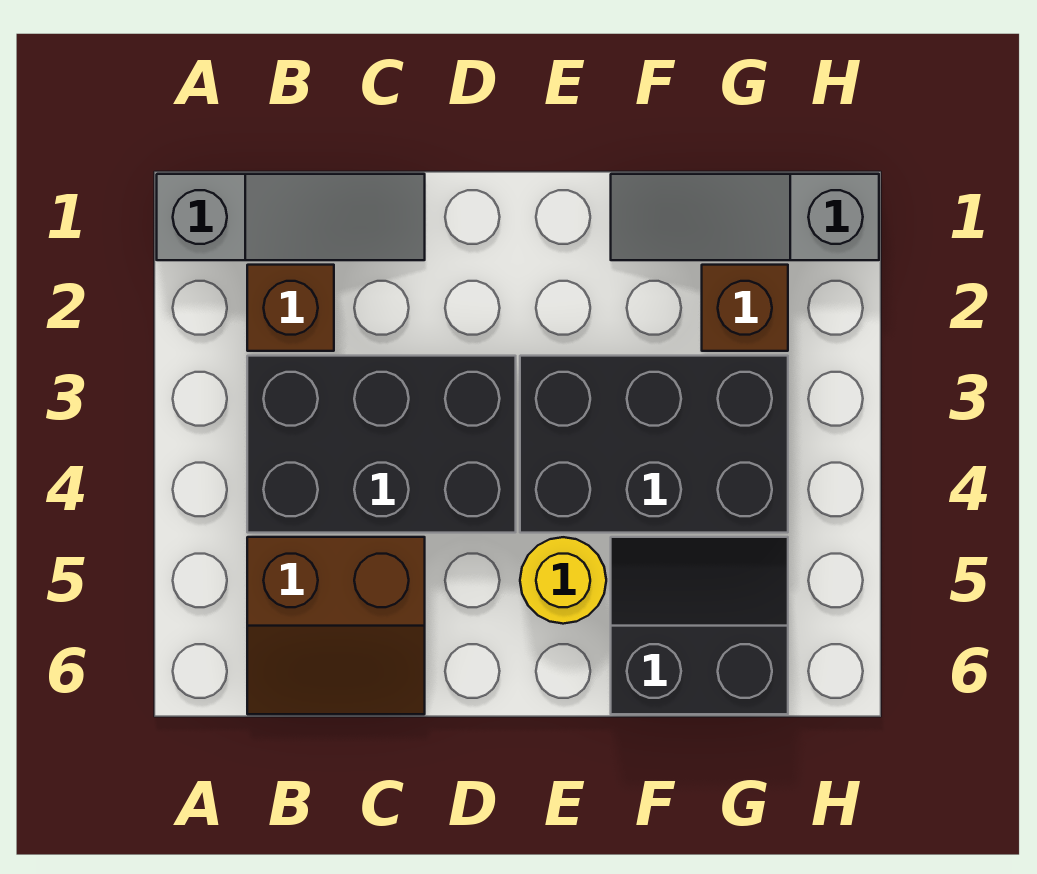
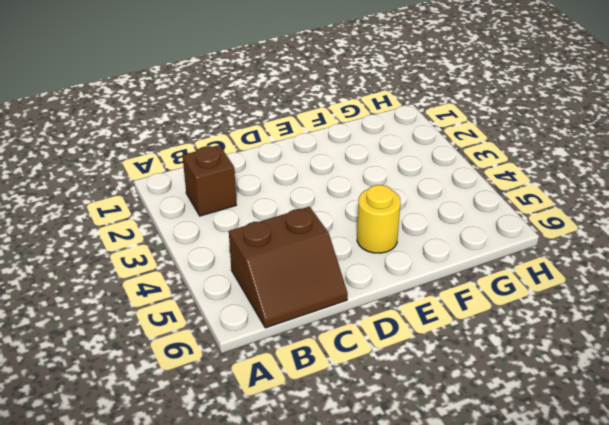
none -> grey 1x3 slope [157,174,425,260]
none -> black 2x3 brick [247,356,516,533]

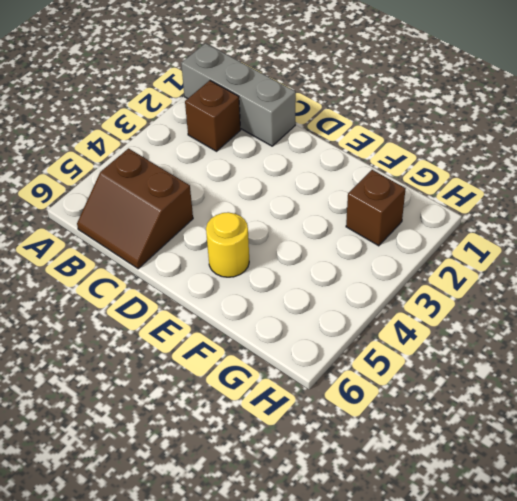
grey 1x3 brick [181,43,296,146] -> grey 1x3 slope [157,174,425,260]
none -> black 2x3 brick [247,356,516,533]
none -> black 2x3 brick [520,356,788,533]

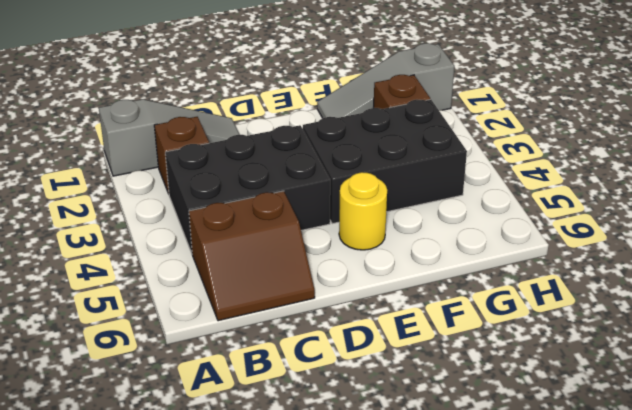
none -> black 2x2 slope [611,537,788,714]

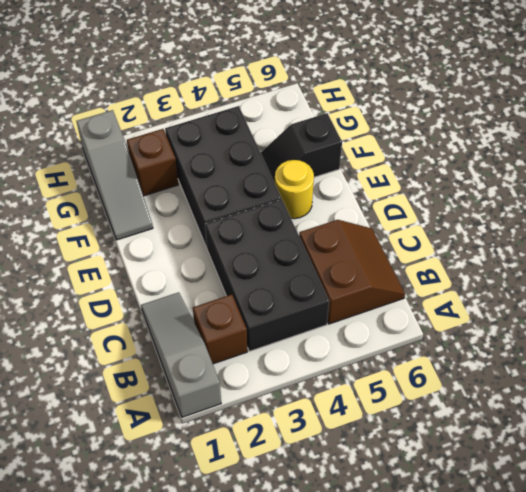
black 1x2 slope [261,113,342,183] -> black 2x2 slope [611,537,788,714]

